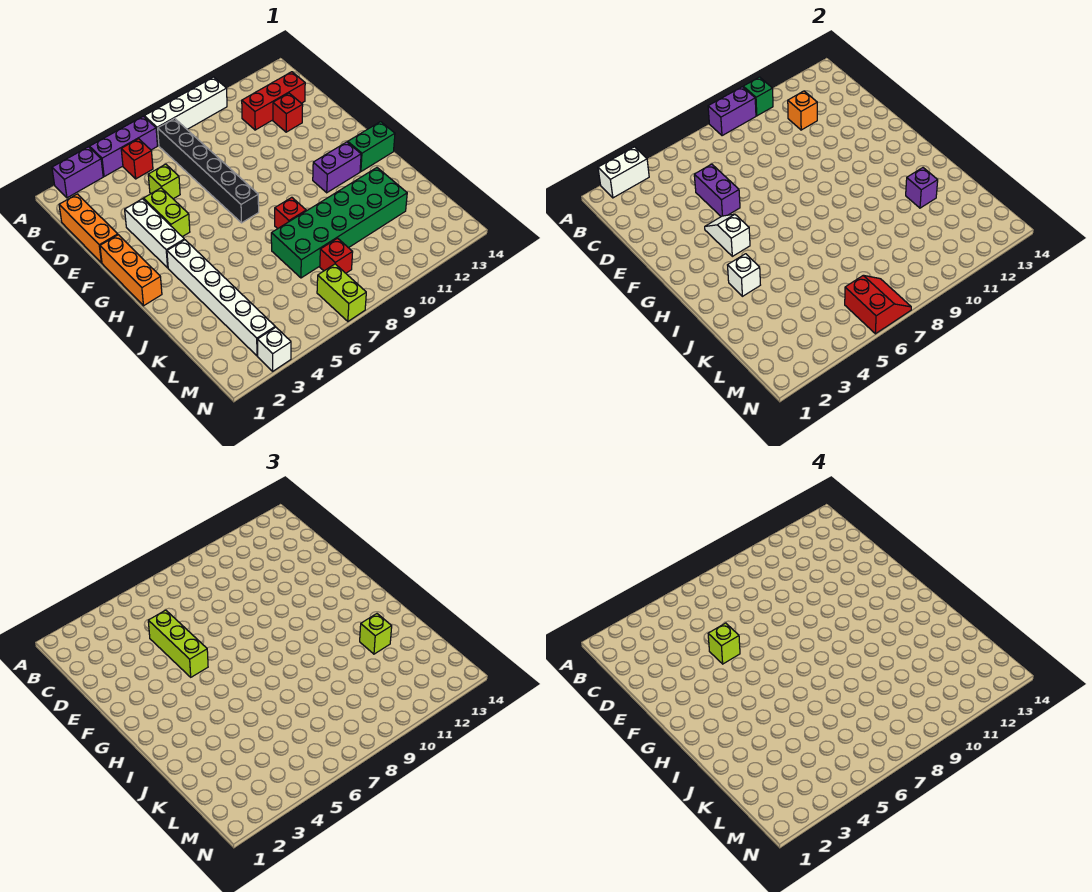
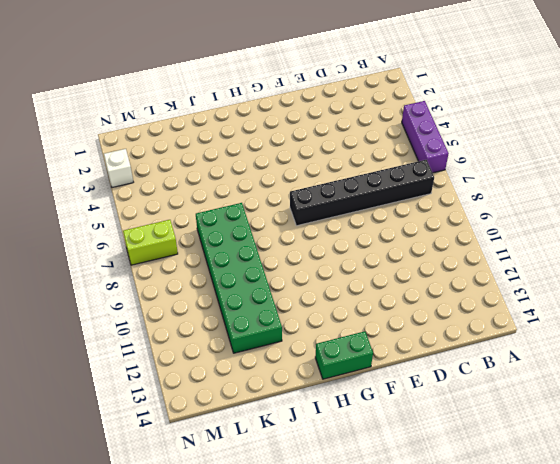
green 1x2 brick [315,331,373,379] -> green 1x2 brick turned to [348,122,395,172]
none -> purple 1x2 brick [52,147,103,198]
none -> white 1x4 brick [144,77,227,146]
none -> red 1x1 brick [121,139,153,179]
none -> orange 1x3 brick [59,194,118,263]

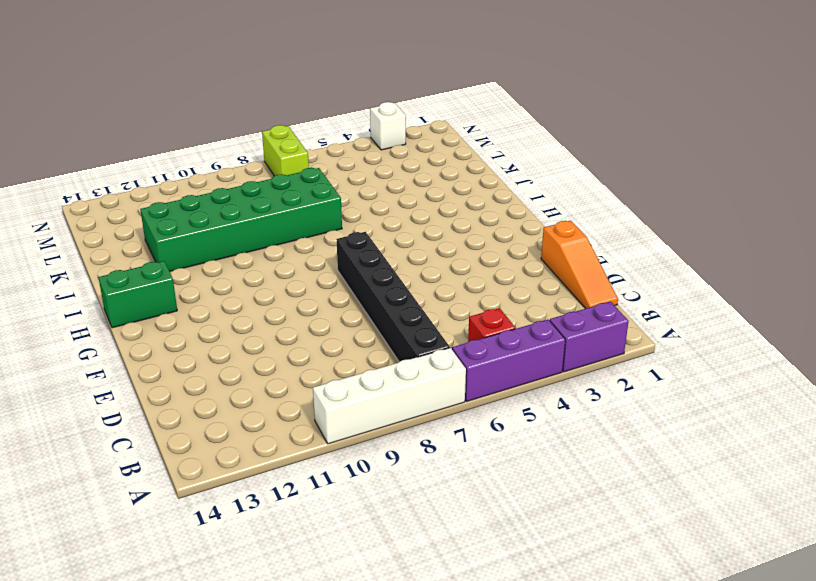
orange 1x3 slope [541,221,618,309] -> orange 1x3 brick [59,194,118,263]
none -> red 1x3 brick [242,72,305,130]
none -> lime 1x1 brick [148,164,180,199]
none -> red 1x1 brick [273,93,303,132]
none -> white 1x3 brick [125,199,184,268]

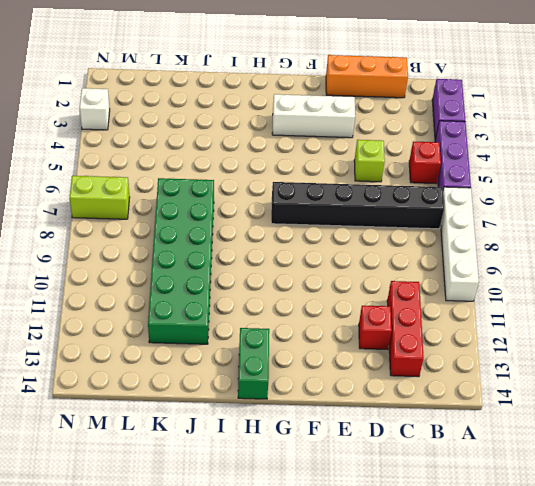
none -> lime 1x2 brick [143,188,190,237]
none -> orange 1x3 brick [100,235,162,306]
none -> white 1x6 brick [167,240,275,356]
none -> purple 1x2 brick [313,142,361,193]

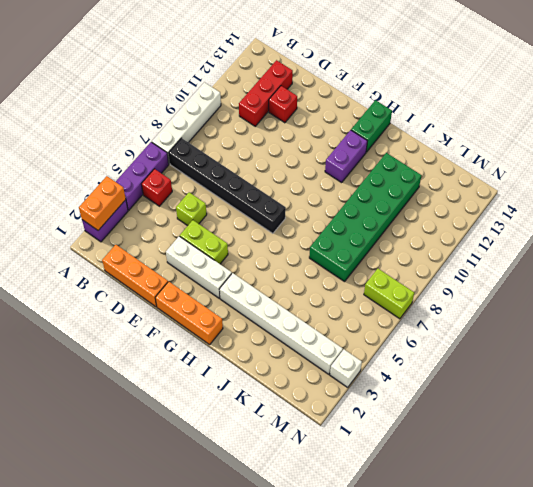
orange 1x2 brick [79,176,126,230] -> white 1x2 brick [598,147,649,198]
none -> red 1x1 brick [275,197,306,229]
none -> red 1x1 brick [320,238,353,273]
none -> purple 1x2 brick [708,87,756,136]
none -> green 1x1 brick [743,77,773,116]

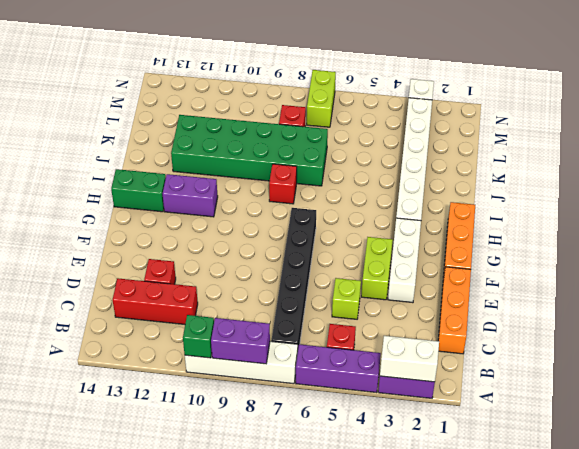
none -> orange 1x1 brick [788,91,817,130]
none -> purple 1x2 brick [694,164,740,217]
none -> white 1x2 slope [705,214,750,256]
none -> white 1x1 brick [728,254,760,296]

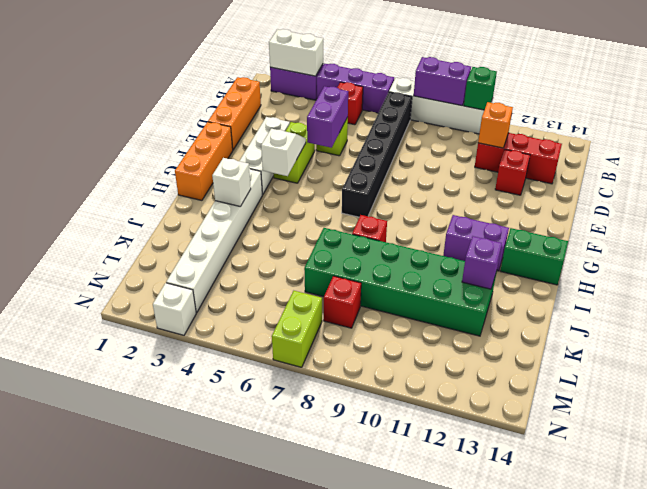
none -> red 2x2 slope [845,275,911,334]
none -> lime 1x3 brick [148,610,208,677]
none -> lime 1x1 brick [360,614,392,654]
none -> lime 1x1 brick [708,623,740,664]

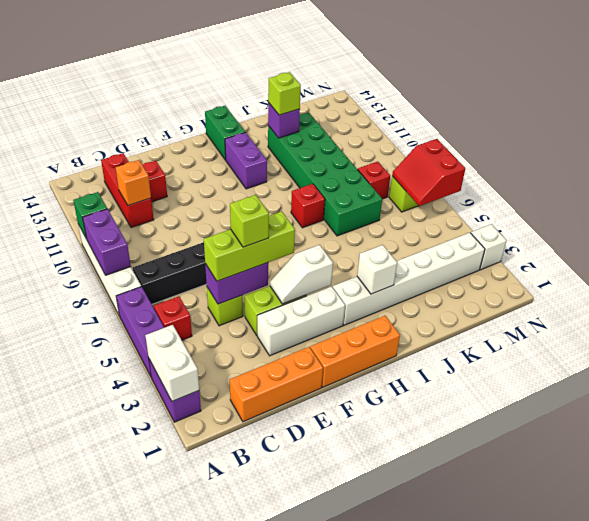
red 2x2 slope [392,139,465,206] -> red 2x2 slope turned to [845,275,911,334]

